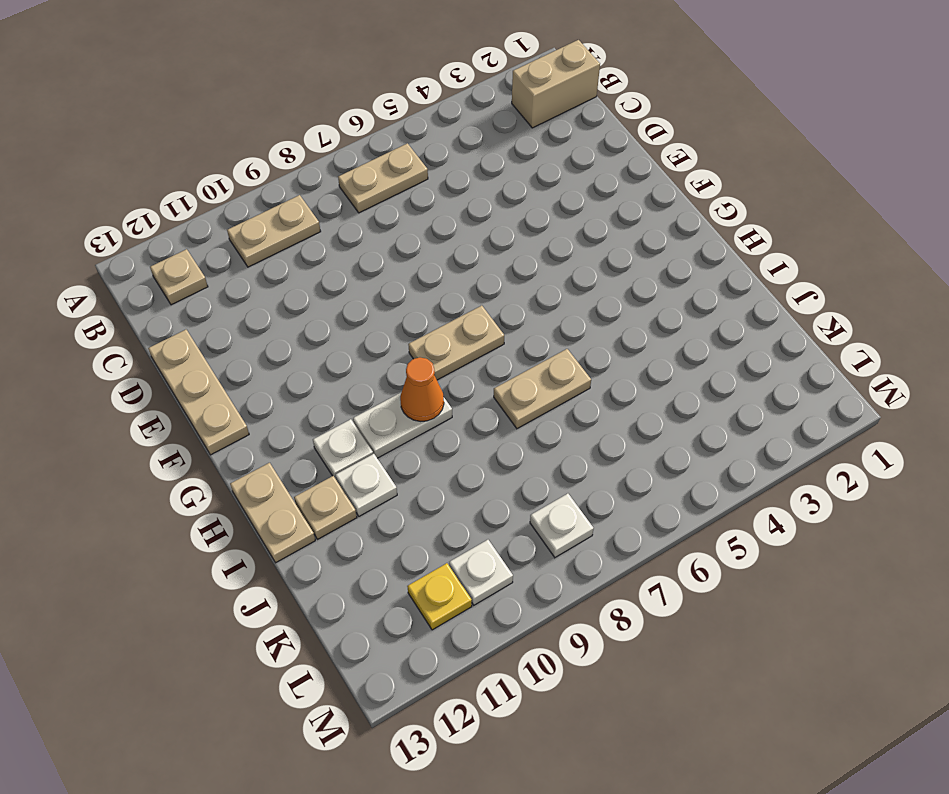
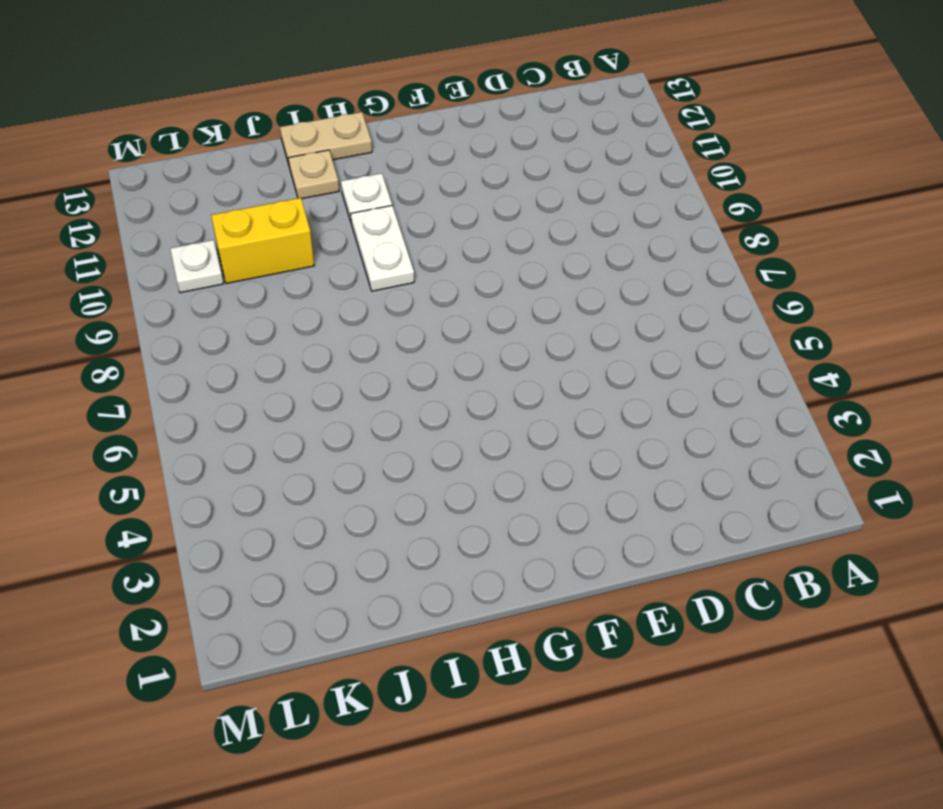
yellow 1x2 brick [211,198,314,284] -> none
none -> tan 1x2 brick [512,40,600,128]
none -> tan 1x2 plate [338,143,428,213]
none -> tan 1x2 plate [227,195,321,267]

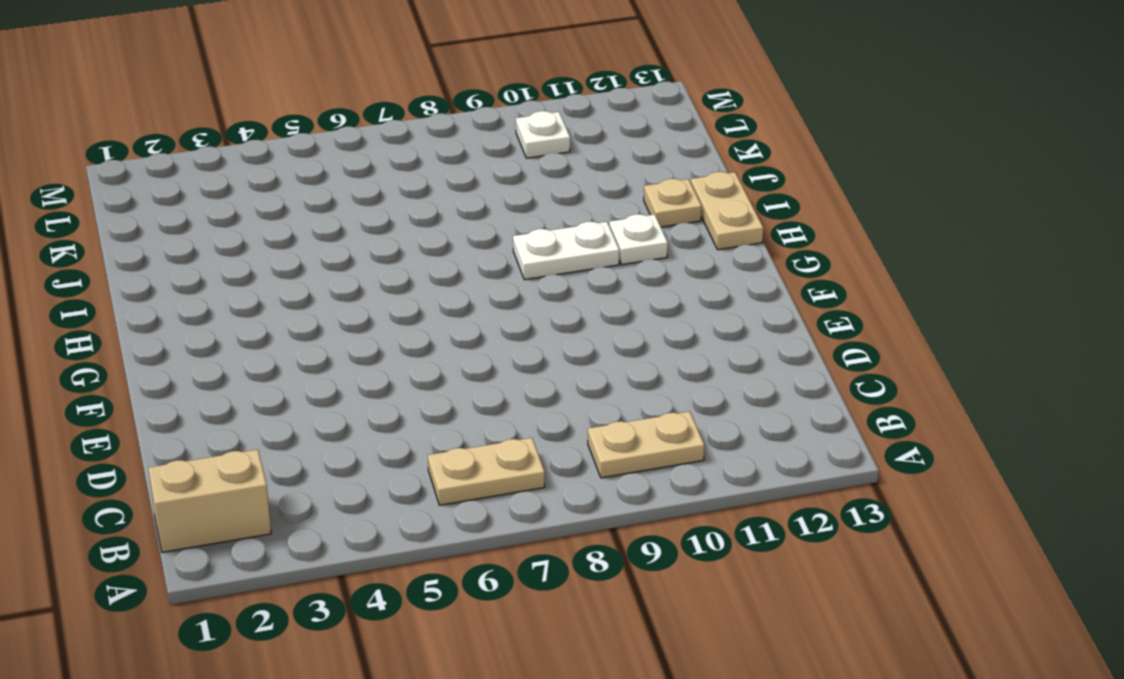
none -> tan 1x1 plate [150,249,208,305]
none -> tan 1x3 plate [148,330,249,455]
none -> tan 1x2 plate [408,305,504,380]

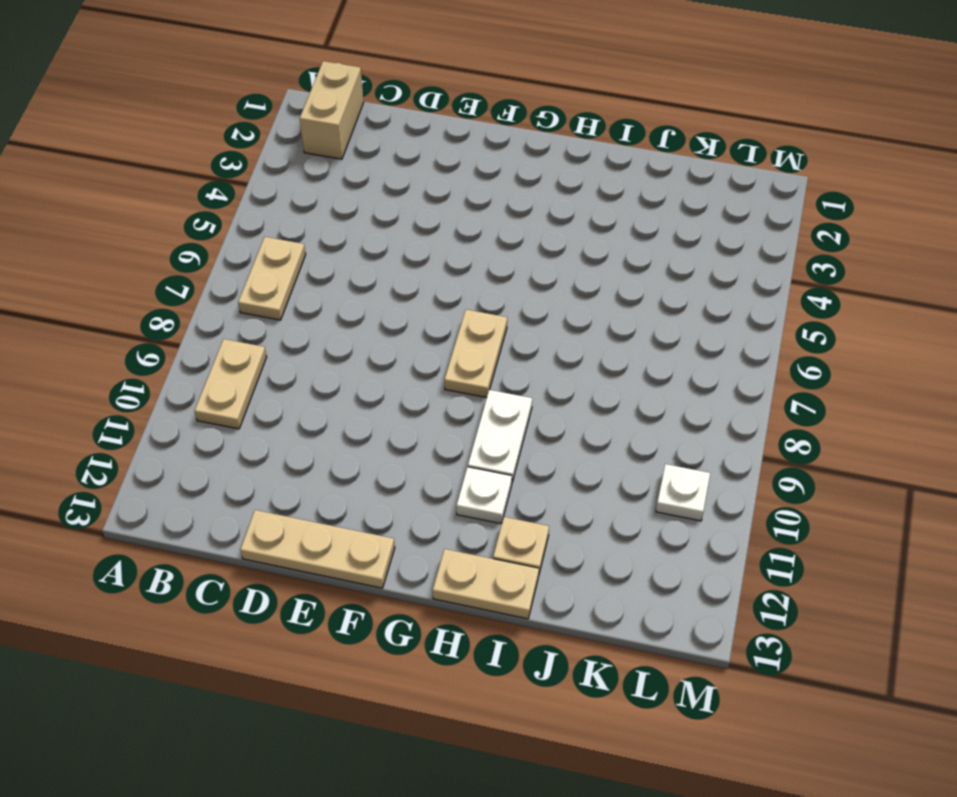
none -> tan 1x1 plate [150,249,208,305]
none -> tan 1x2 plate [494,349,591,429]
none -> white 1x1 plate [335,454,397,516]

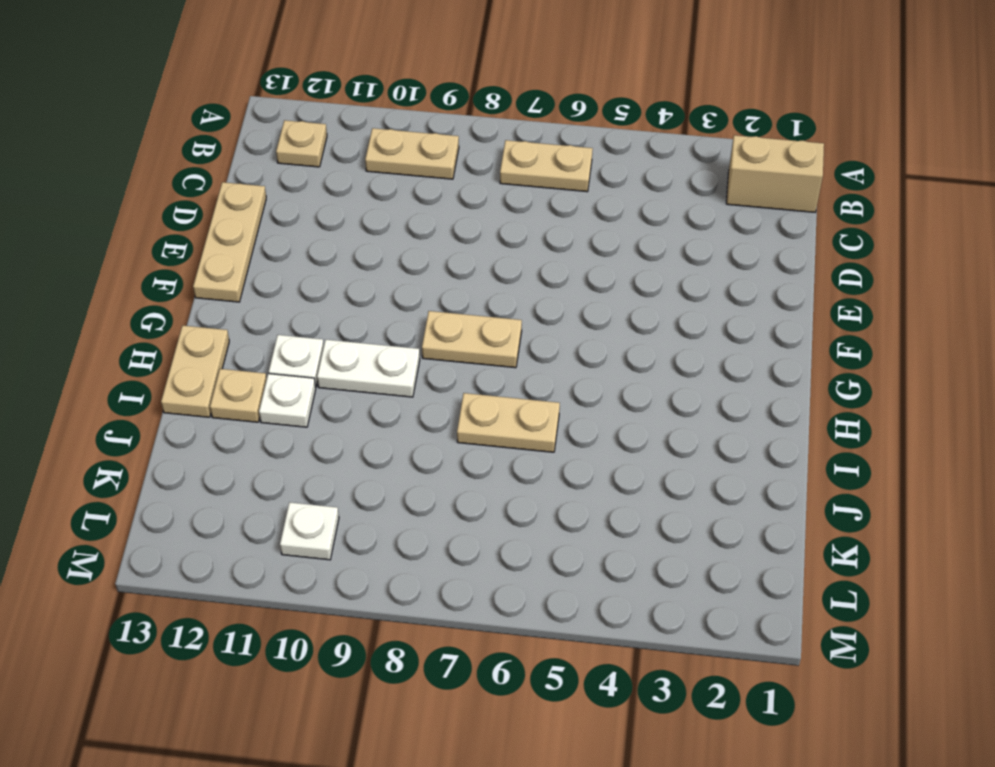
none -> white 1x1 plate [530,494,594,557]
none -> yellow 1x1 plate [407,563,472,630]
none -> orange 1x1 cone [400,357,444,421]

